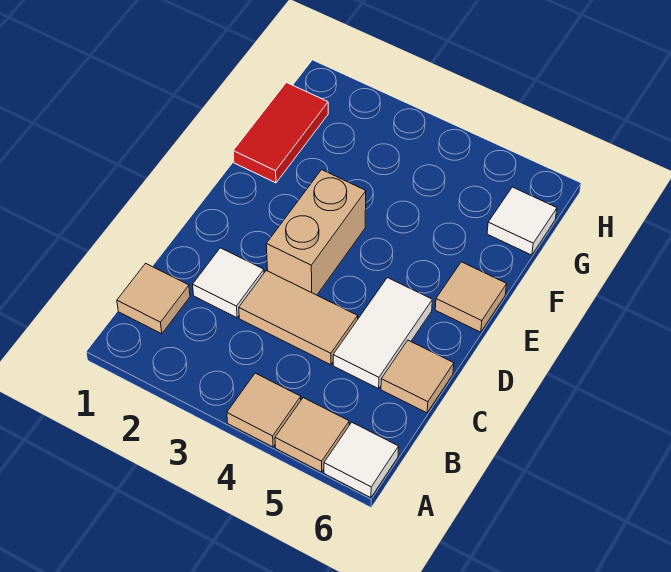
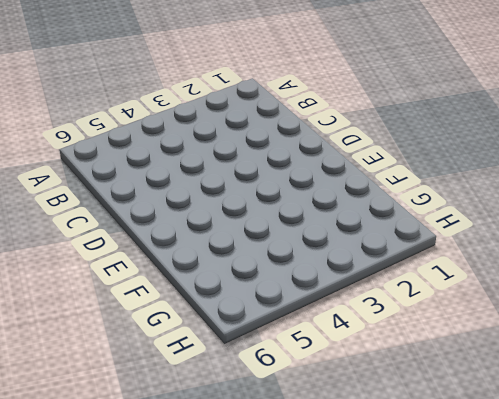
none -> tan 1x1 tile [227,373,301,447]
none -> tan 1x1 tile [275,398,349,472]
none -> white 1x1 tile [324,423,399,498]

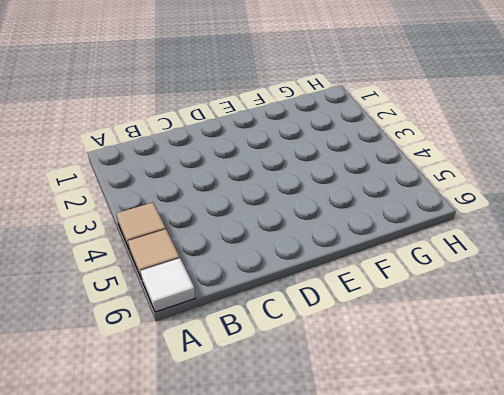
none -> tan 1x1 tile [117,263,190,334]
none -> white 1x1 tile [193,248,264,318]
none -> tan 1x2 tile [239,271,358,365]

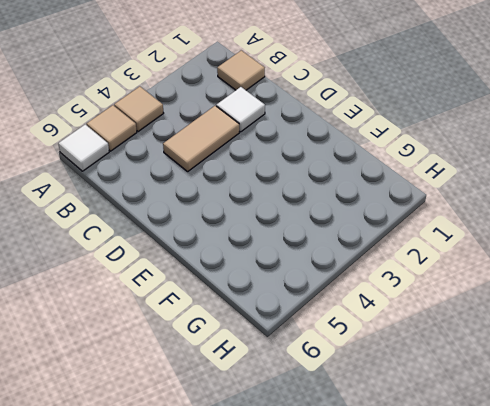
none -> white 1x2 tile [333,278,432,389]
none -> tan 1x1 tile [381,340,454,413]
none -> tan 1x2 brick [266,170,366,295]

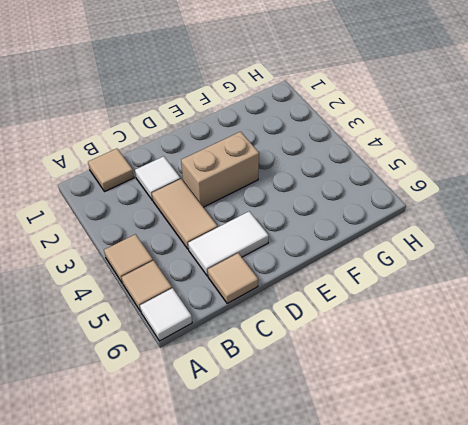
none -> tan 1x1 tile [435,262,507,332]
none -> red 1x2 tile [233,82,328,183]
none -> white 1x1 tile [487,187,557,255]

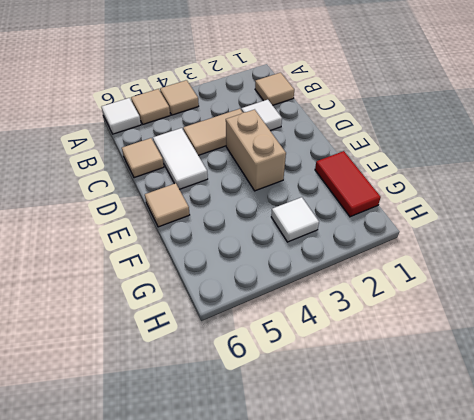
white 1x1 tile [271,197,319,242] -> white 1x1 tile moved to [487,187,557,255]

